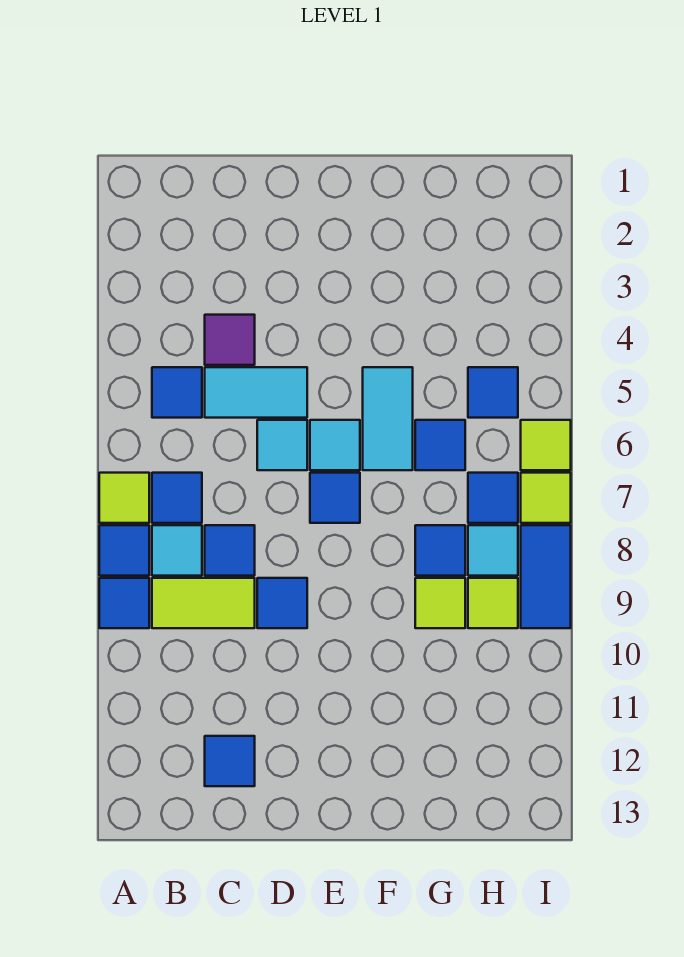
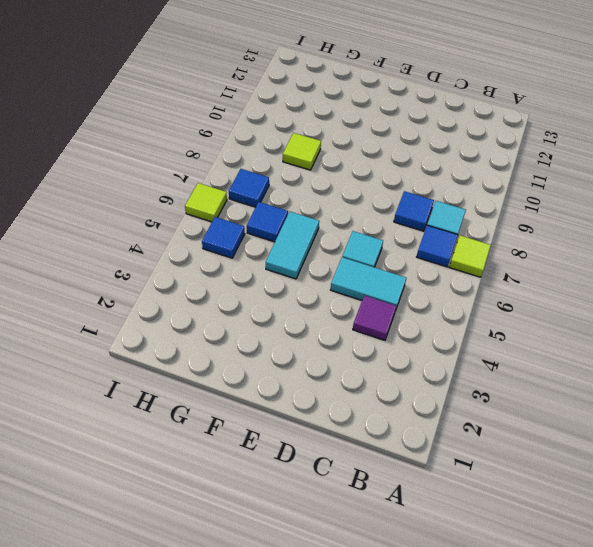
none -> blue 1x1 tile [99,525,149,576]
none -> blue 1x1 tile [99,578,149,628]
none -> blue 1x1 tile [152,367,202,418]

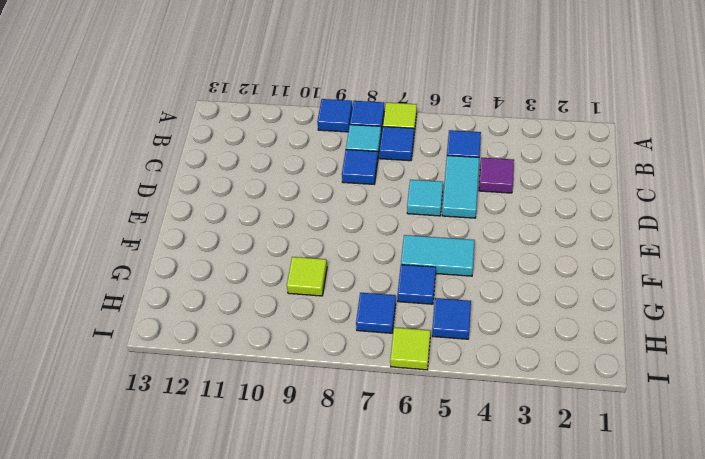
none -> lime 1x2 tile [152,578,255,628]
none -> blue 1x1 tile [205,736,255,786]
none -> blue 1x1 tile [257,578,307,628]

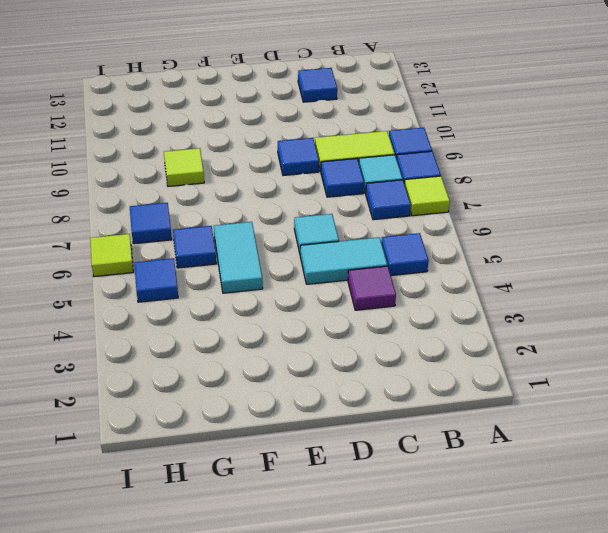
none -> cyan 1x1 tile [310,420,360,470]
none -> blue 1x1 tile [310,473,360,523]
none -> blue 1x1 tile [415,525,465,576]

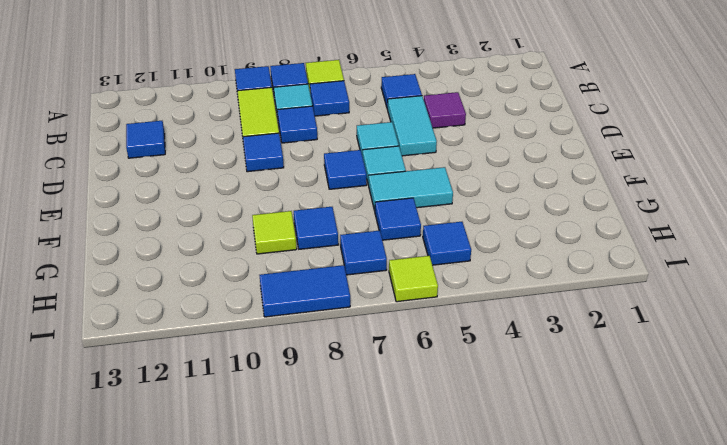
none -> cyan 1x1 tile [468,525,518,576]
none -> lime 1x1 tile [468,578,518,628]
none -> lime 1x1 tile [521,473,571,523]

